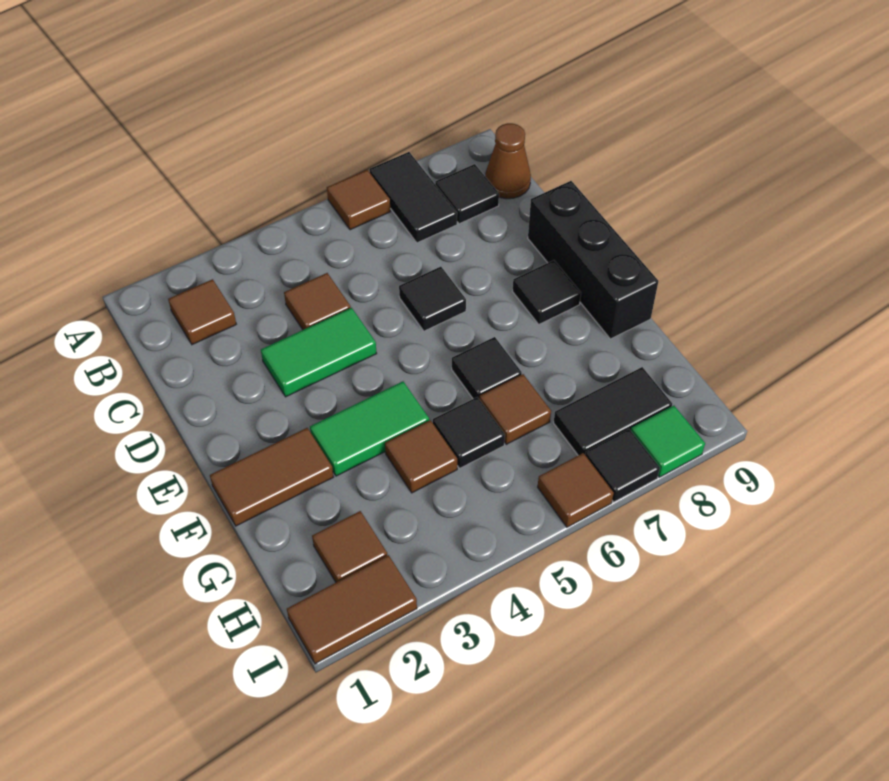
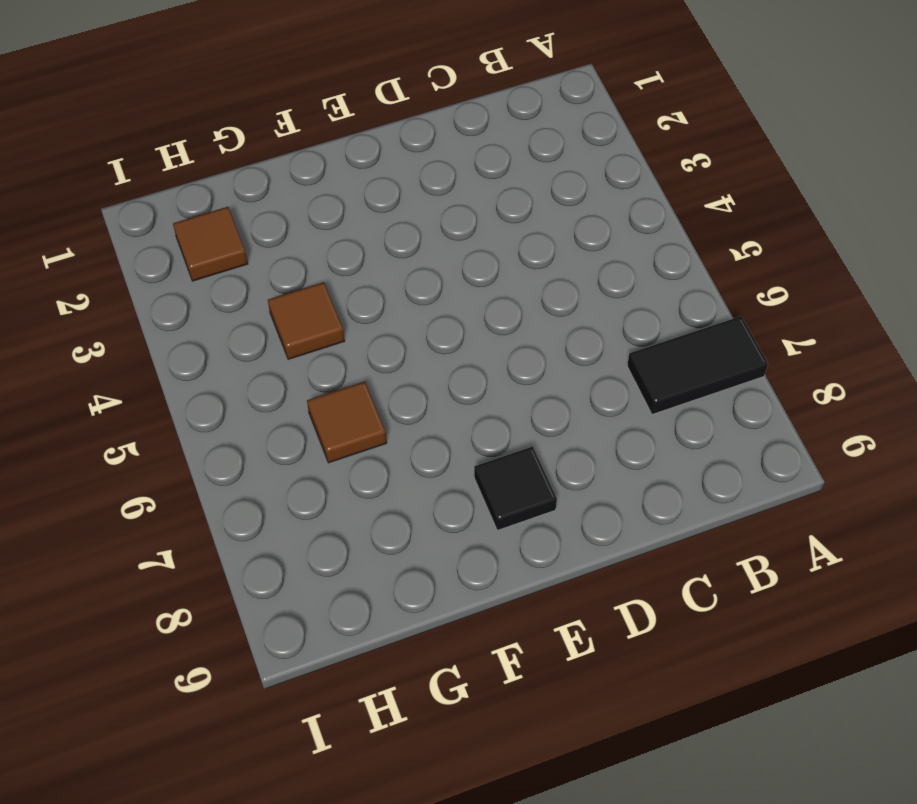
none -> brown 1x1 tile [327,170,391,230]
none -> brown 1x1 tile [168,279,236,345]
none -> black 1x1 tile [435,164,499,224]

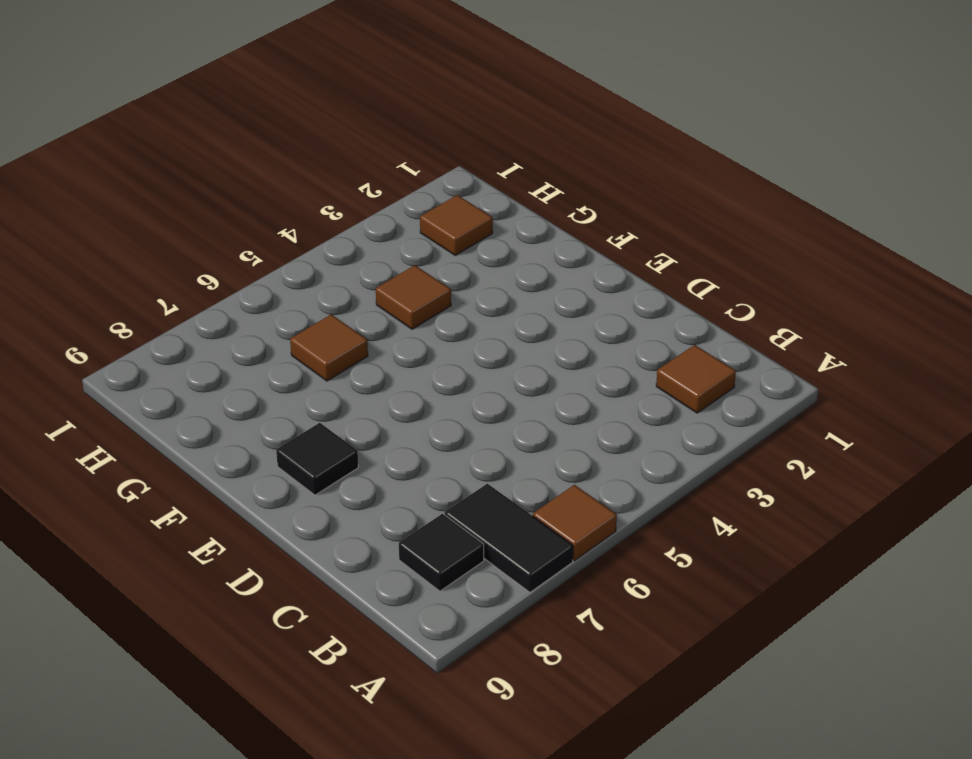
none -> brown 1x1 cone [485,123,531,199]
none -> brown 1x1 tile [284,273,351,330]
none -> green 1x2 tile [261,308,377,397]

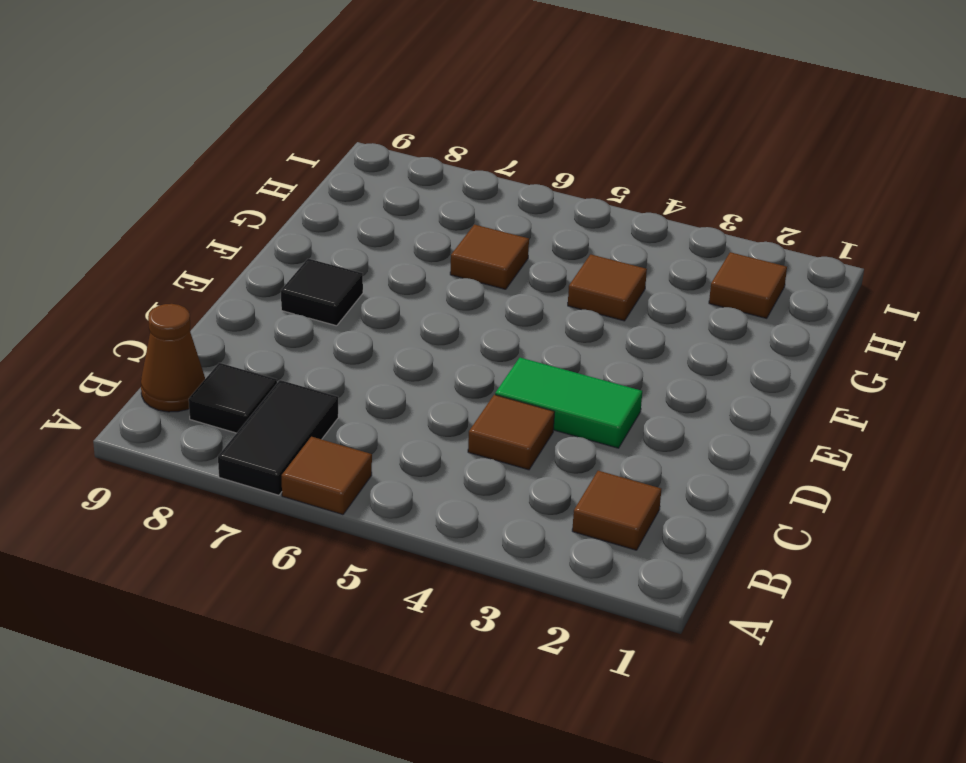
none -> black 1x1 tile [399,267,466,331]
none -> black 1x3 brick [528,181,658,339]
none -> brown 1x2 tile [210,428,333,526]

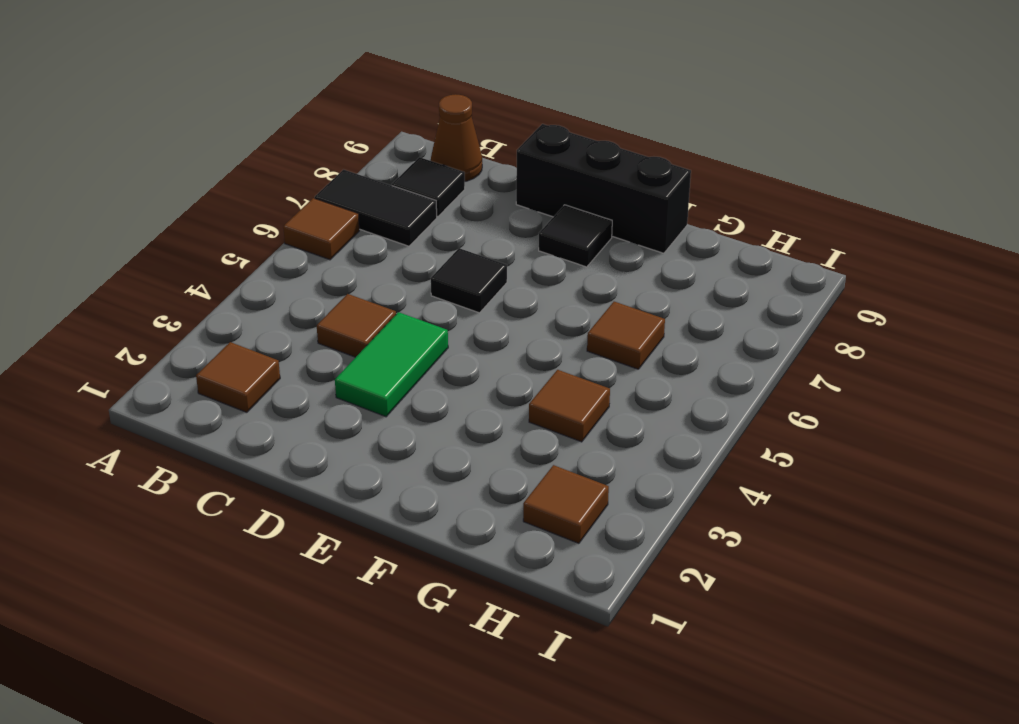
none -> brown 1x2 tile [210,428,333,526]
none -> green 1x2 tile [310,381,429,476]
none -> black 1x1 tile [452,337,522,399]

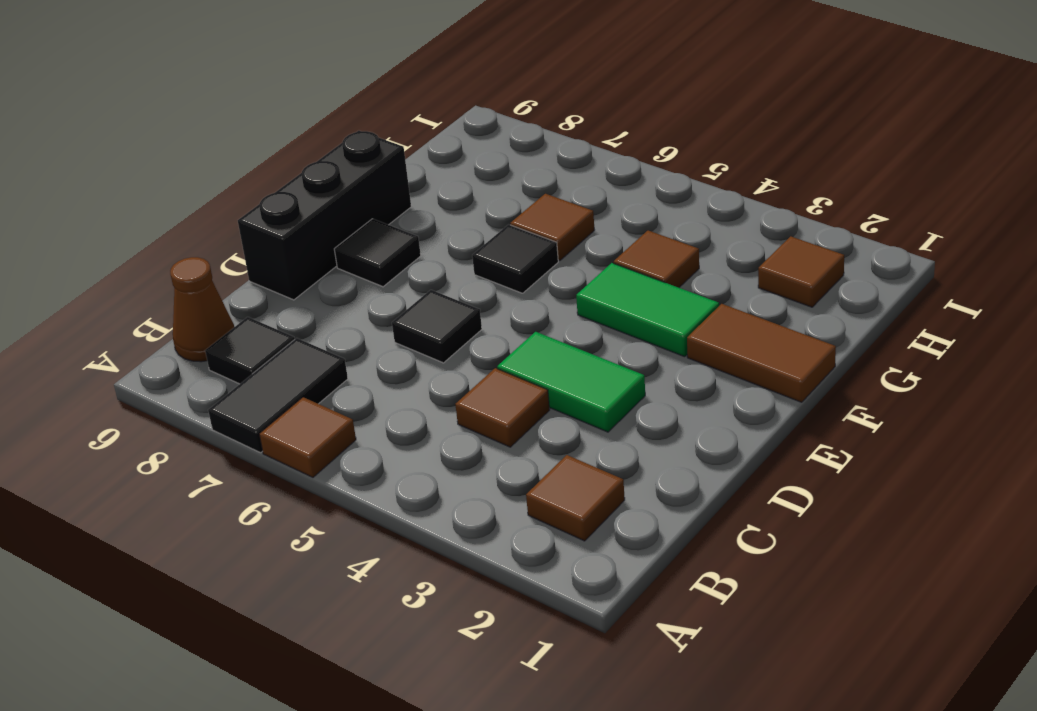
none -> black 1x1 tile [433,397,505,468]
none -> black 1x2 tile [554,367,672,455]
none -> brown 1x2 tile [287,555,417,664]

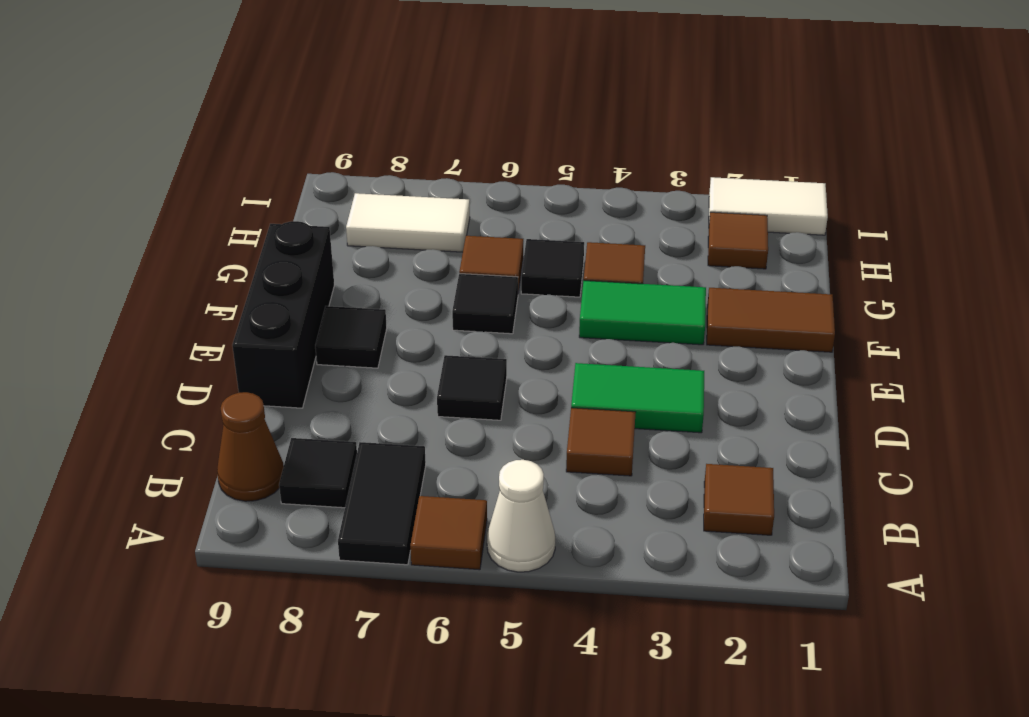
white 1x1 cone [487,460,555,572] -> none
white 1x2 tile [346,193,470,252] -> black 1x2 tile [554,367,672,455]
white 1x2 tile [709,177,828,235] -> brown 1x2 tile [287,555,417,664]
none -> brown 1x1 tile [538,453,614,527]
none -> black 1x1 tile [585,429,660,502]
none -> green 1x1 tile [631,406,705,477]

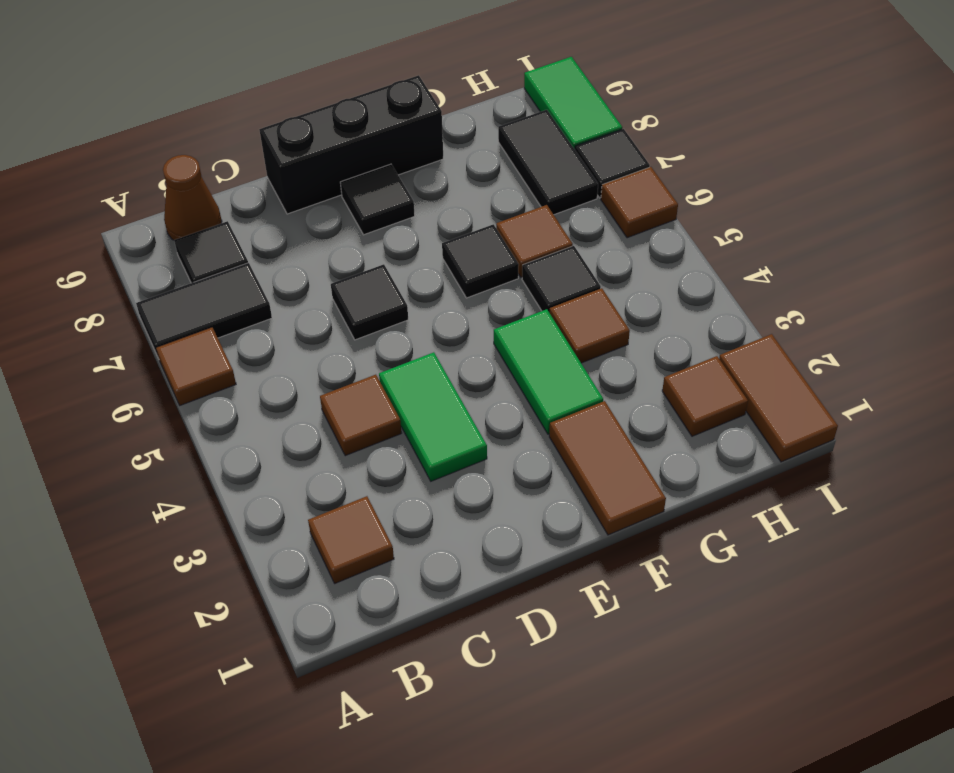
green 1x2 tile [524,57,622,149] -> green 1x1 tile [631,406,705,477]

